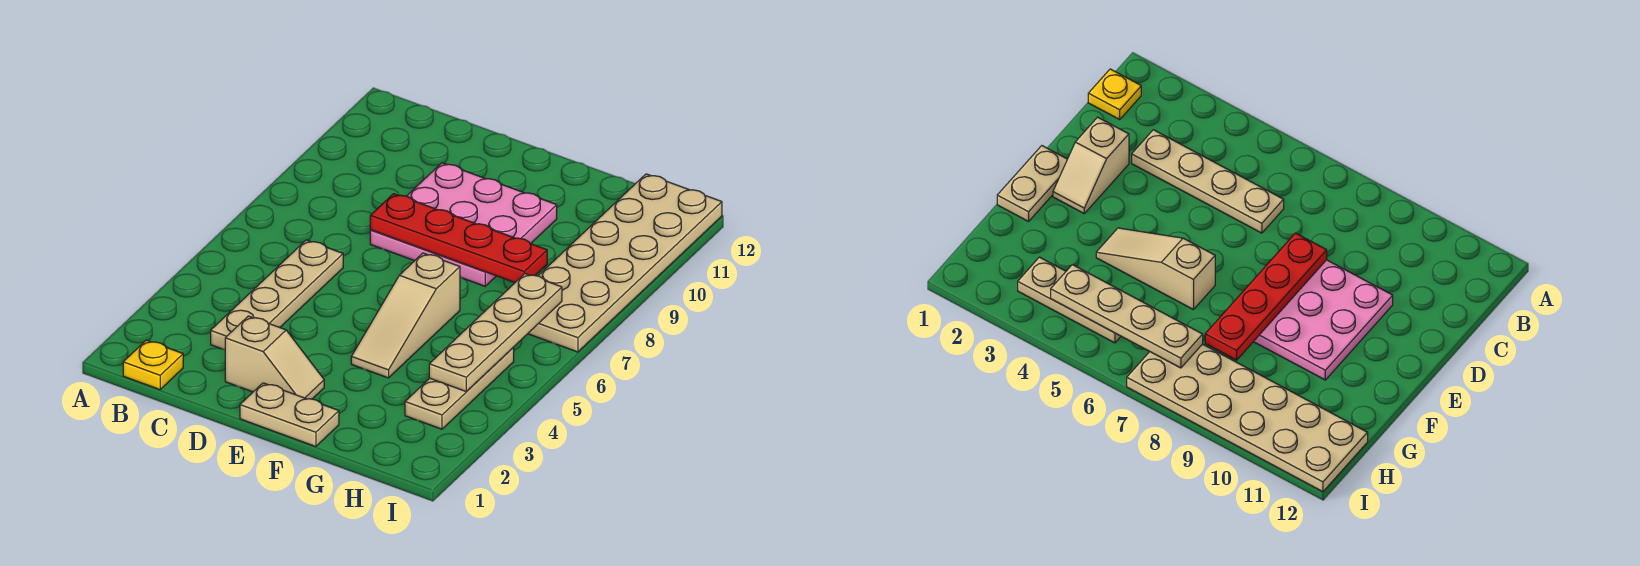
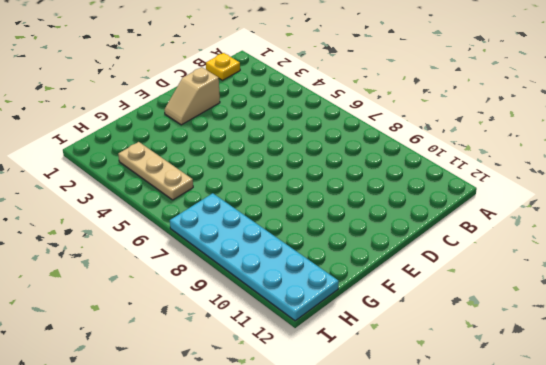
cyan 2x6 plate [170,193,339,321] -> tan 2x6 plate [528,174,722,352]
none -> tan 1x4 plate [211,240,343,350]
none -> pink 3x3 plate [370,163,557,286]

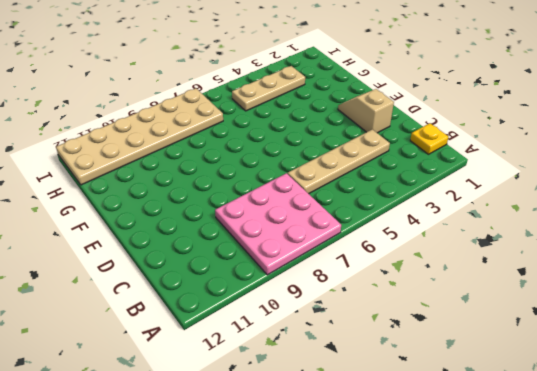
pink 3x3 plate [215,173,341,275] -> pink 3x3 plate moved to [370,163,557,286]
none -> tan 1x2 plate [240,383,339,447]
none -> tan 1x3 slope [351,253,460,378]

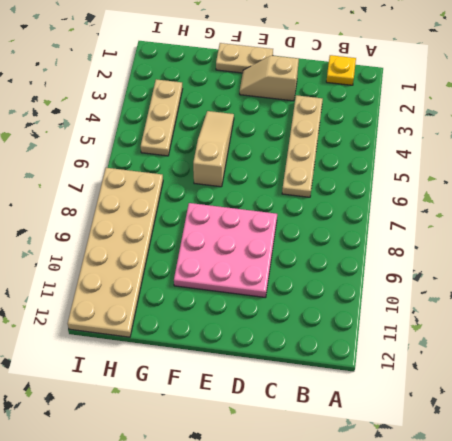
none -> red 1x4 plate [370,194,547,282]
none -> tan 1x4 plate [429,274,562,392]

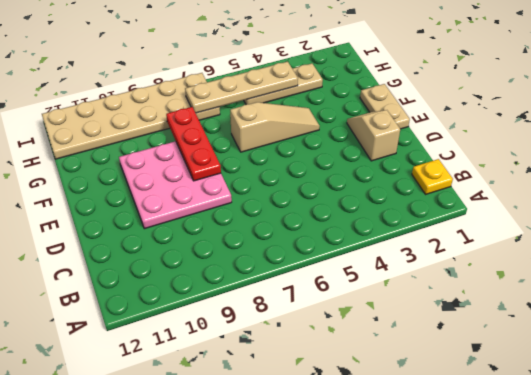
red 1x3 plate [166,107,221,181] -> red 1x4 plate [370,194,547,282]
none -> tan 1x4 plate [211,240,343,350]

